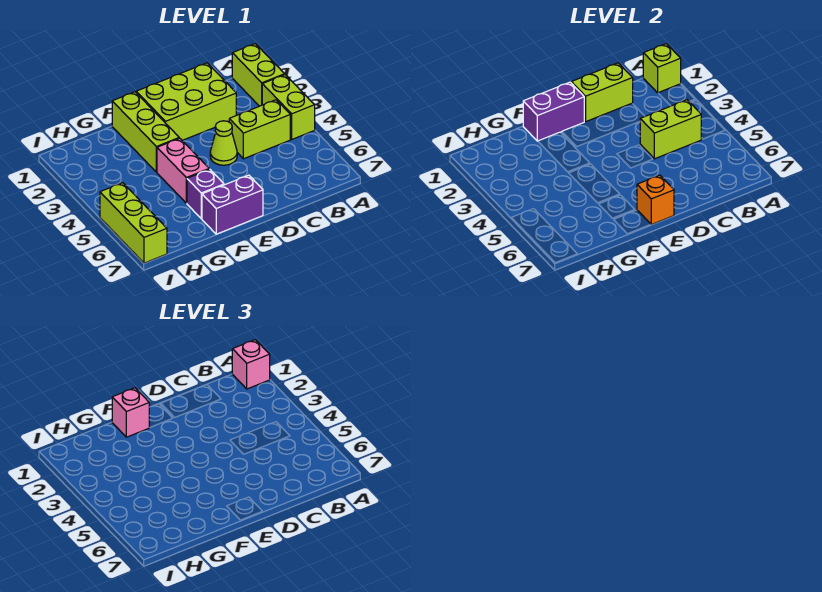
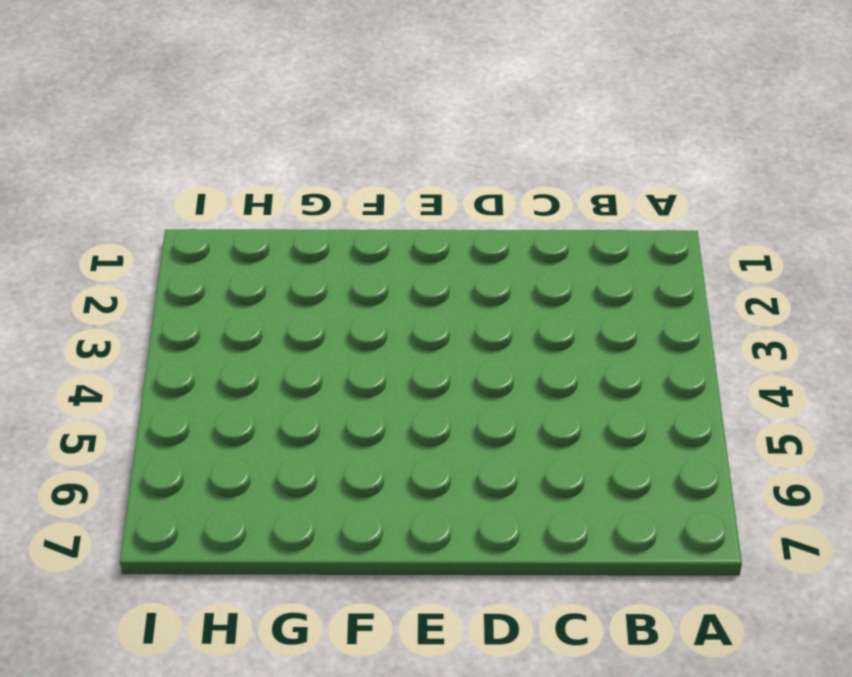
none -> lime 1x2 brick [232,44,285,106]
none -> lime 1x2 brick [262,75,315,139]
none -> lime 1x2 brick [229,100,290,159]

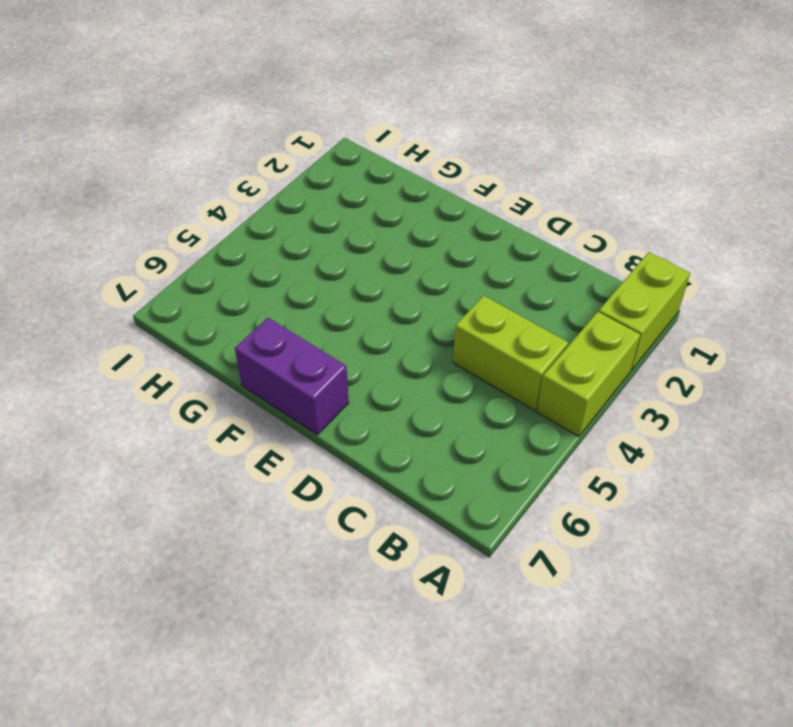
none -> lime 2x3 brick [136,63,236,140]
none -> lime 1x1 cone [210,121,237,165]
none -> lime 1x3 brick [112,92,179,172]

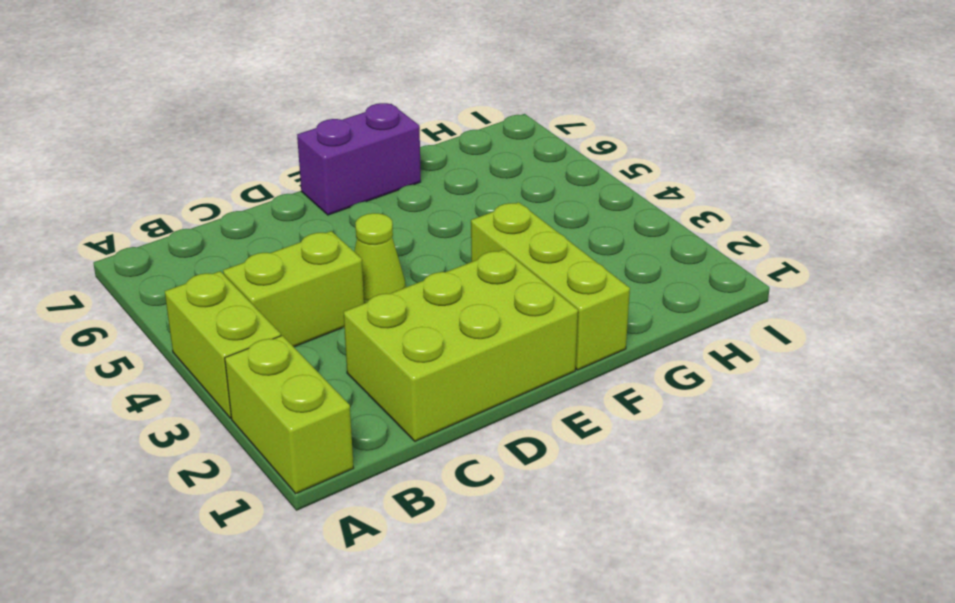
none -> pink 1x2 brick [157,138,209,203]
none -> purple 1x1 brick [187,169,224,219]
none -> lime 1x3 brick [100,183,167,263]

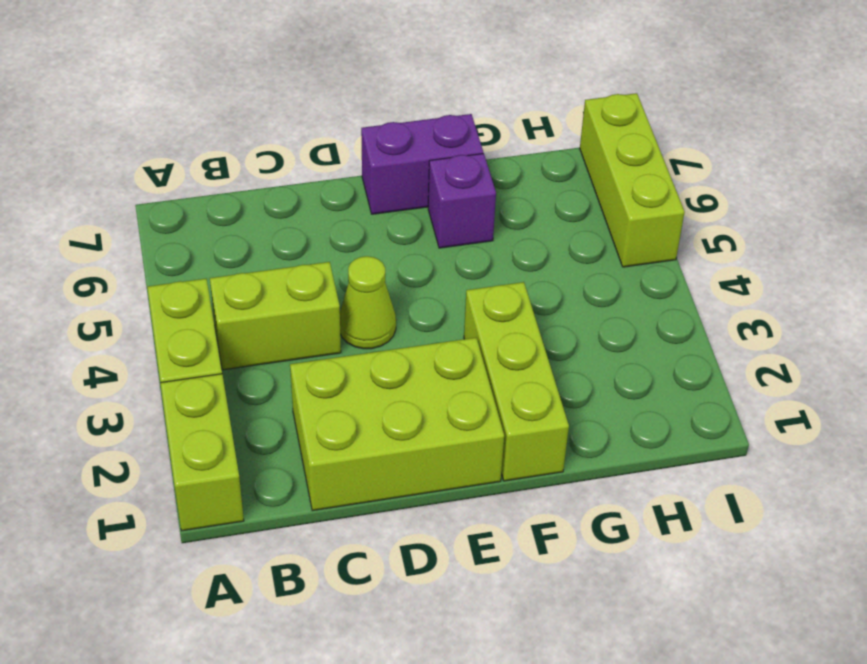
none -> pink 1x2 brick [157,138,209,203]
none -> lime 1x1 brick [643,44,681,93]
none -> lime 1x2 brick [640,100,701,159]

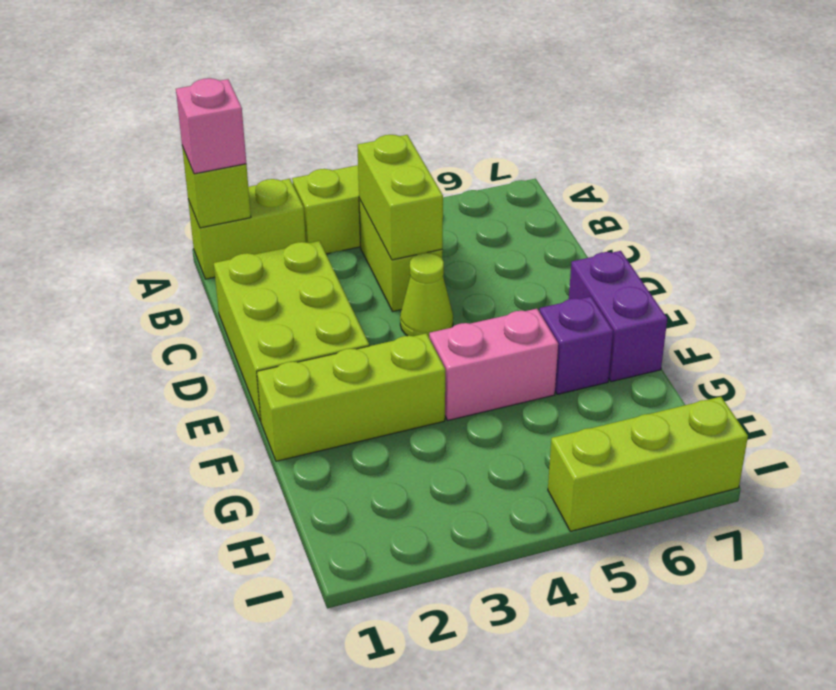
none -> lime 1x2 brick [571,63,633,121]
none -> purple 1x2 brick [523,82,584,141]
none -> orange 1x1 brick [637,175,674,225]

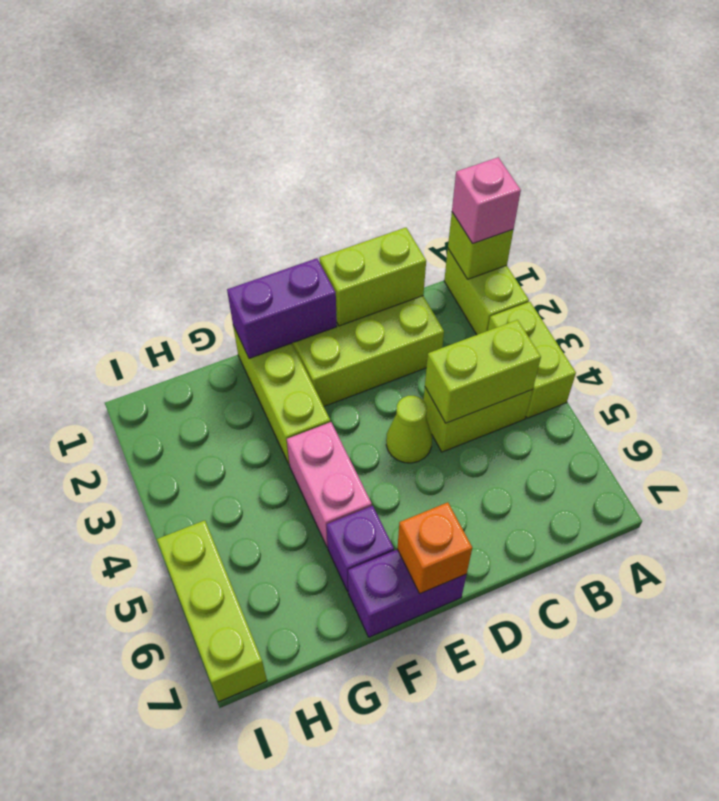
none -> pink 1x1 brick [112,388,149,437]

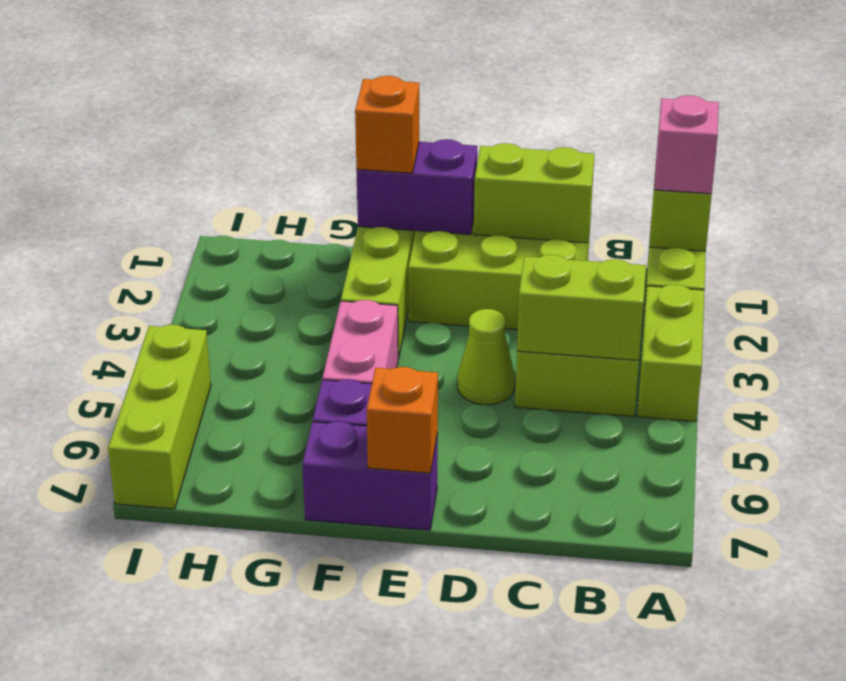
orange 1x1 brick [355,76,419,173] -> pink 1x1 brick [112,388,149,437]

